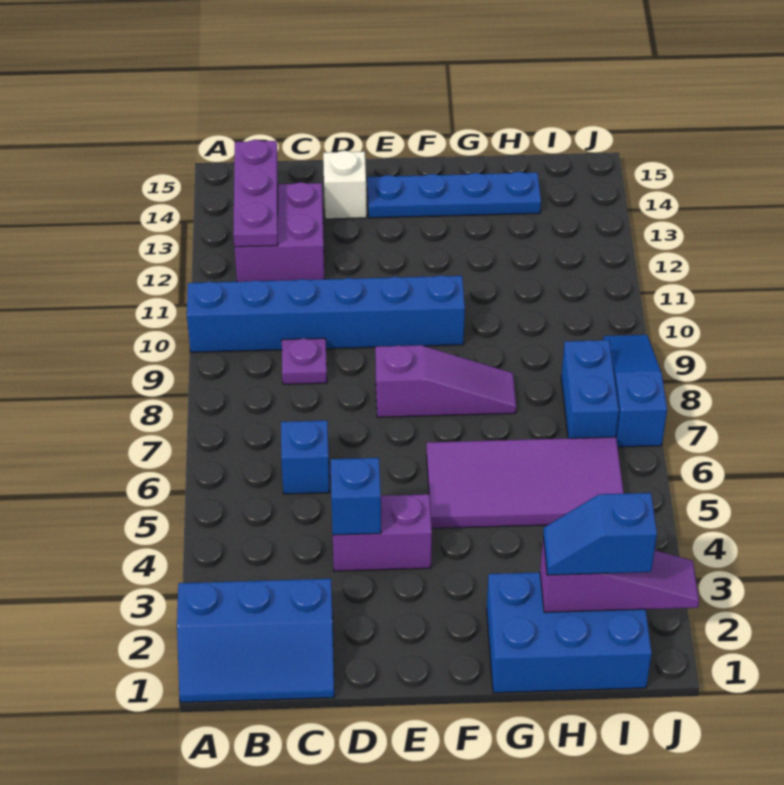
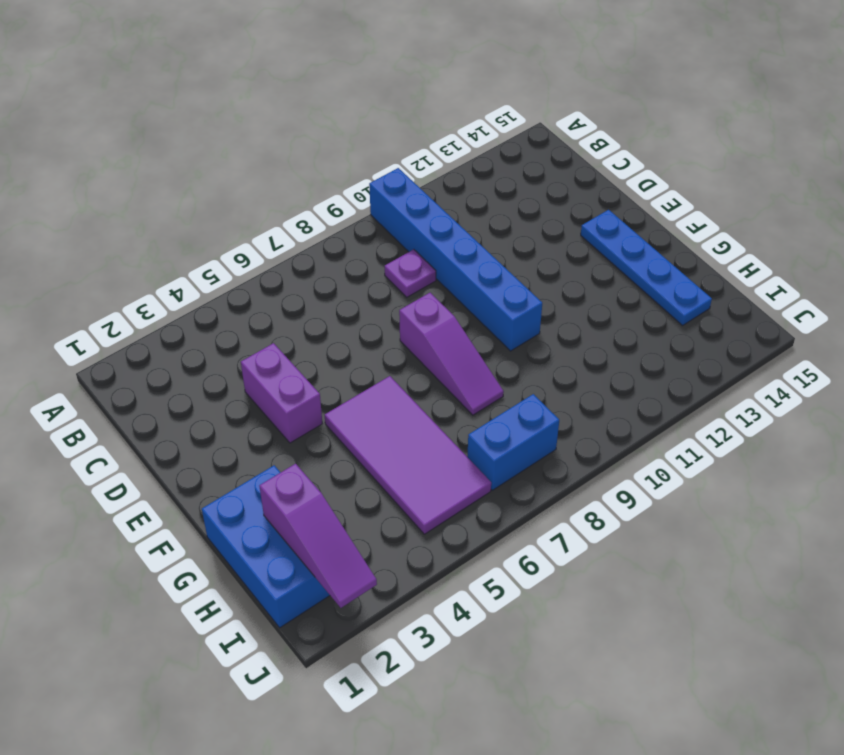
none -> blue 2x3 slope [177,579,334,703]
none -> purple 2x2 brick [234,182,324,282]
none -> blue 1x1 brick [281,420,330,494]

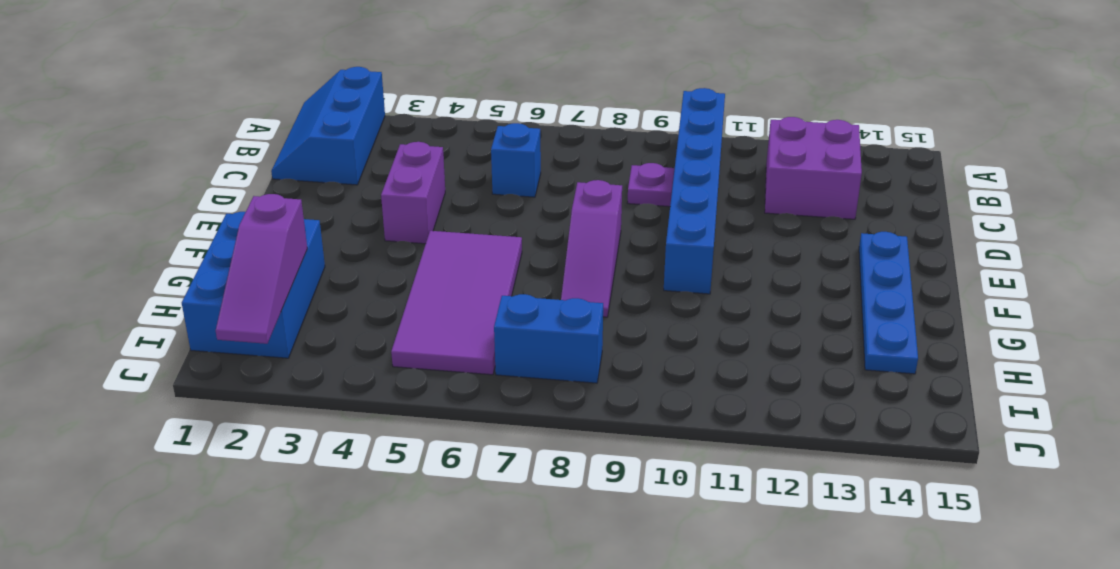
none -> white 1x1 brick [323,151,367,219]
none -> blue 1x3 slope [603,335,667,447]
none -> purple 1x3 plate [233,140,278,247]

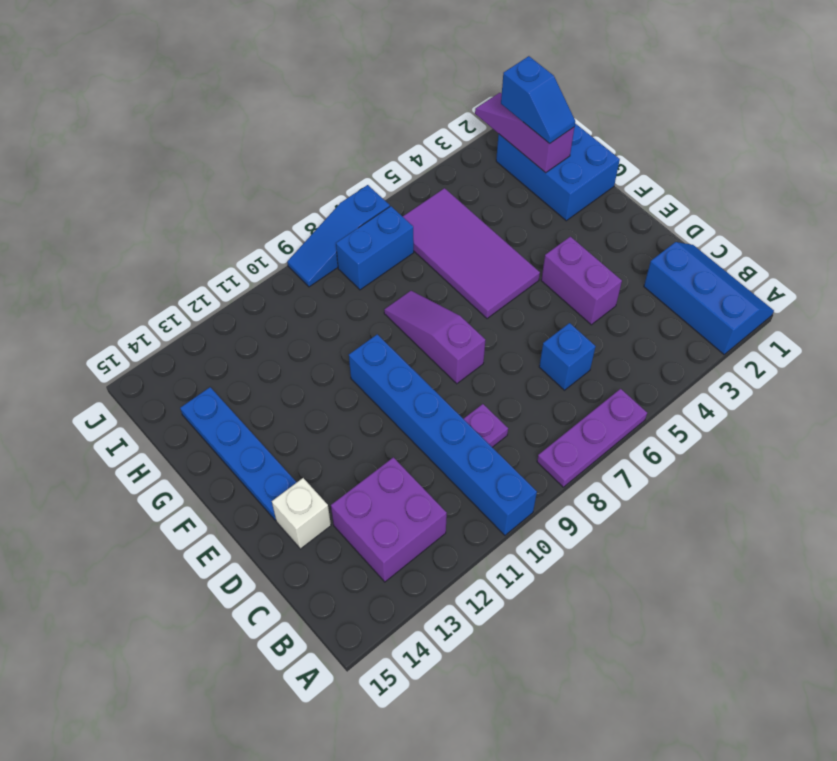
purple 1x3 plate [537,389,647,487] -> purple 1x3 plate moved to [233,140,278,247]
none -> blue 1x1 brick [330,458,381,535]

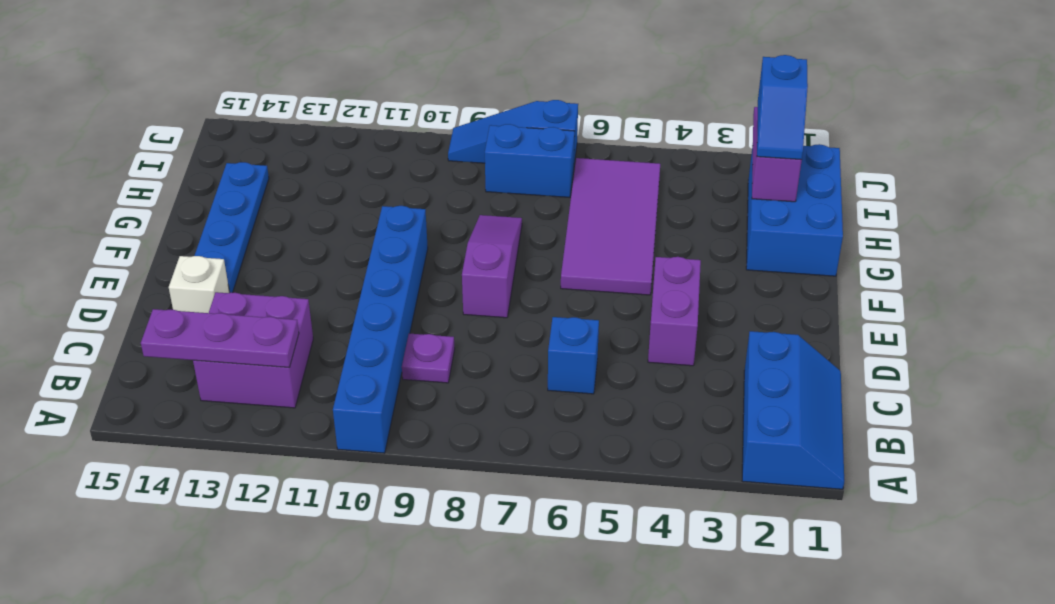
none -> blue 1x1 brick [330,458,381,535]

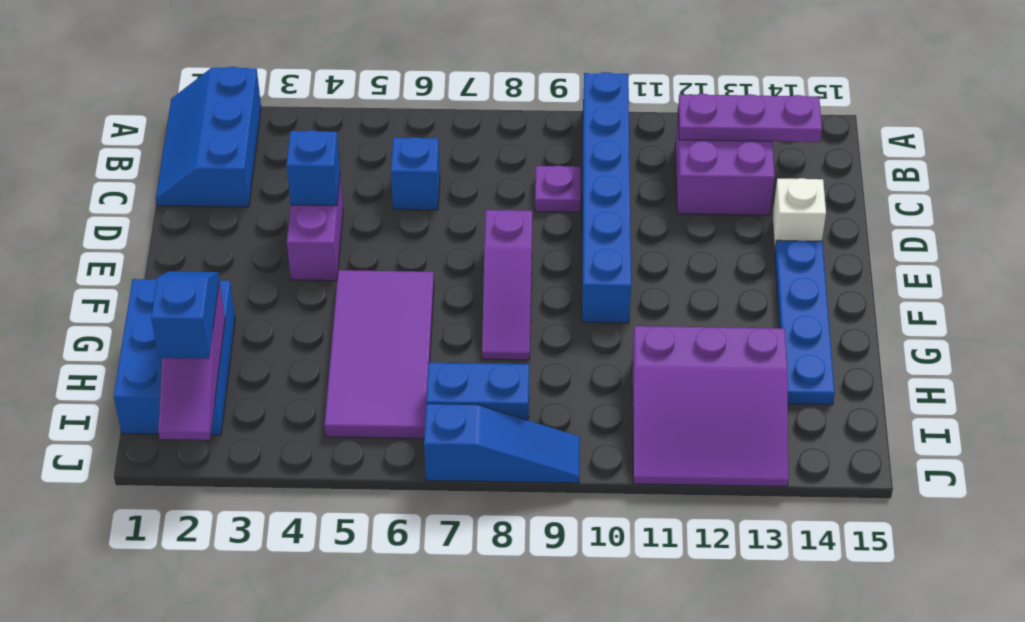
purple 3x3 slope [632,326,788,487] -> none

